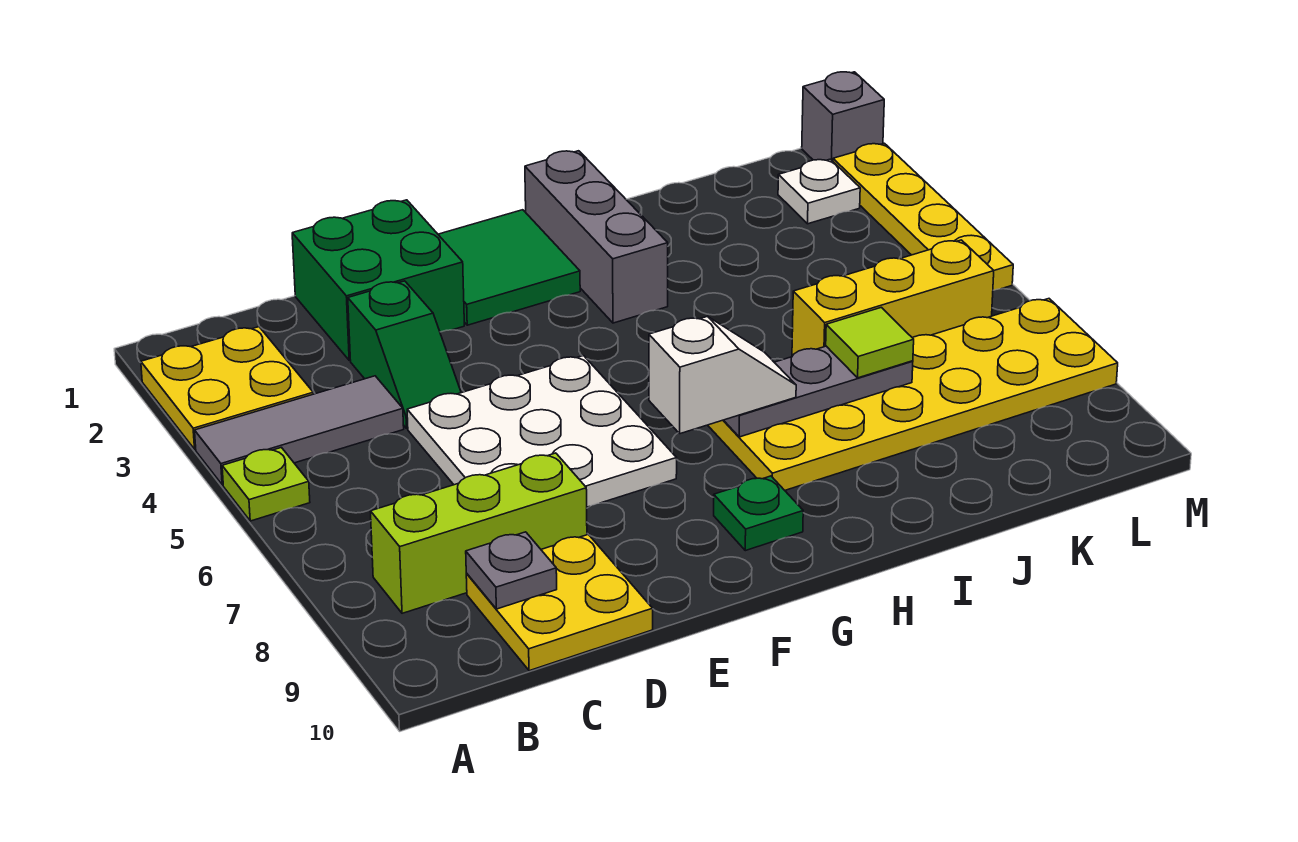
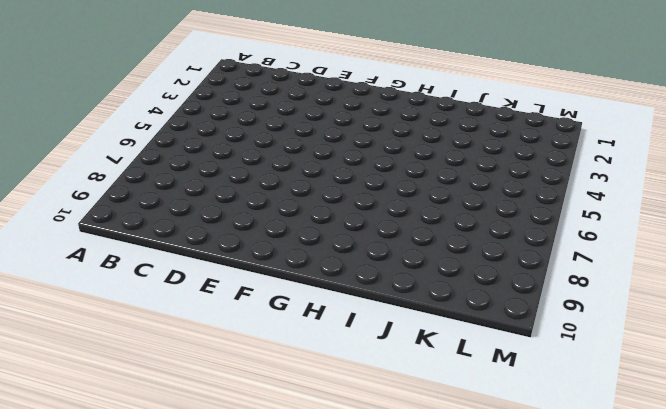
none -> yellow 2x2 plate [141,327,313,449]
none -> grey 1x3 tile [195,376,404,485]
none -> lime 1x1 plate [222,447,310,521]

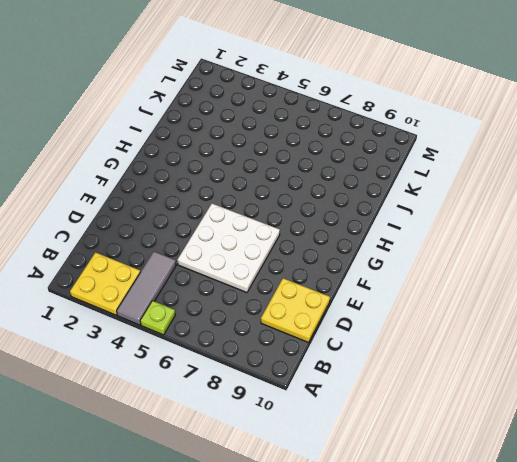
none -> lime 1x3 brick [370,453,587,613]
none -> green 2x2 brick [292,200,464,360]
none -> green 1x2 slope [348,281,461,428]

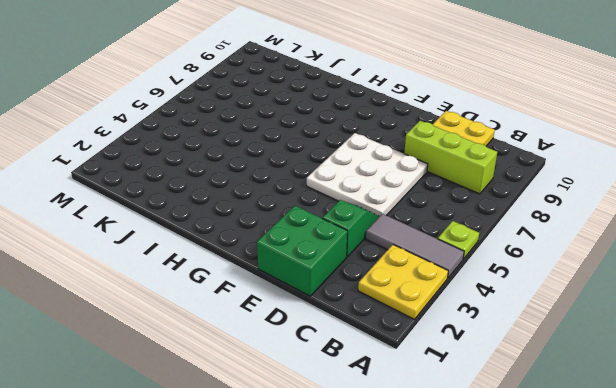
none -> green 2x2 tile [438,210,580,325]
none -> green 1x1 plate [714,476,803,551]
none -> grey 1x3 brick [525,151,668,323]

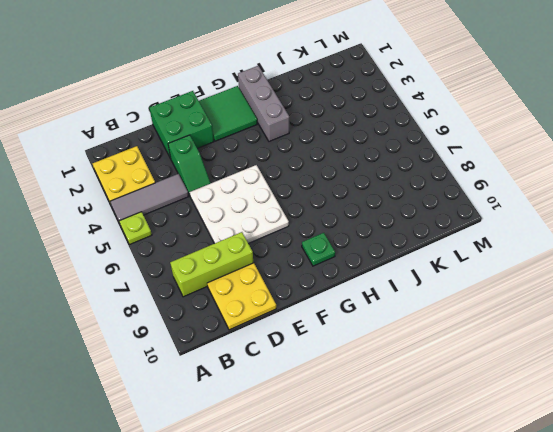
none -> yellow 2x6 plate [708,299,1118,490]
none -> yellow 1x3 brick [792,240,994,356]
none -> white 1x1 plate [778,159,860,224]

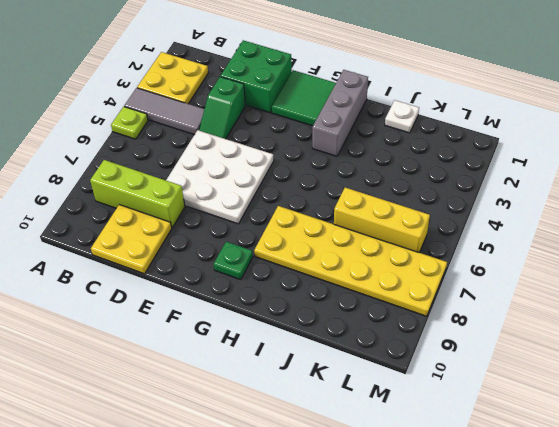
white 1x1 plate [385,100,419,133] -> white 1x1 plate moved to [778,159,860,224]
none -> grey 1x1 brick [802,72,884,161]
none -> yellow 1x4 plate [833,143,1013,290]
none -> grey 1x1 plate [466,532,557,609]

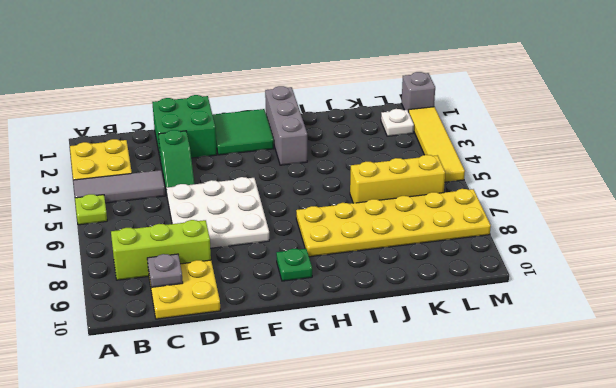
yellow 1x4 tile [409,107,465,182] -> yellow 1x4 plate [833,143,1013,290]
none -> grey 1x3 plate [724,346,913,437]
none -> white 1x2 slope [649,316,796,434]
none -> lime 1x1 tile [826,307,914,378]

